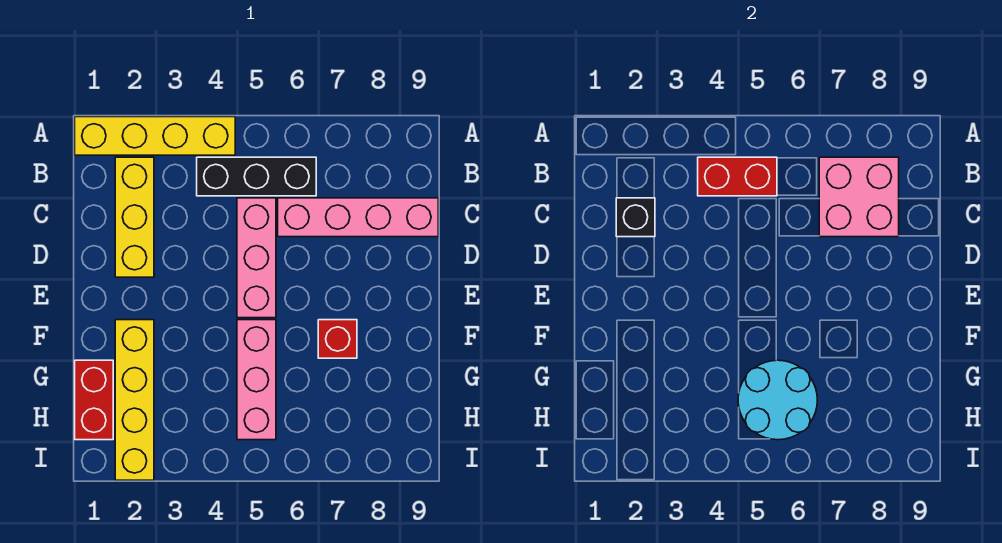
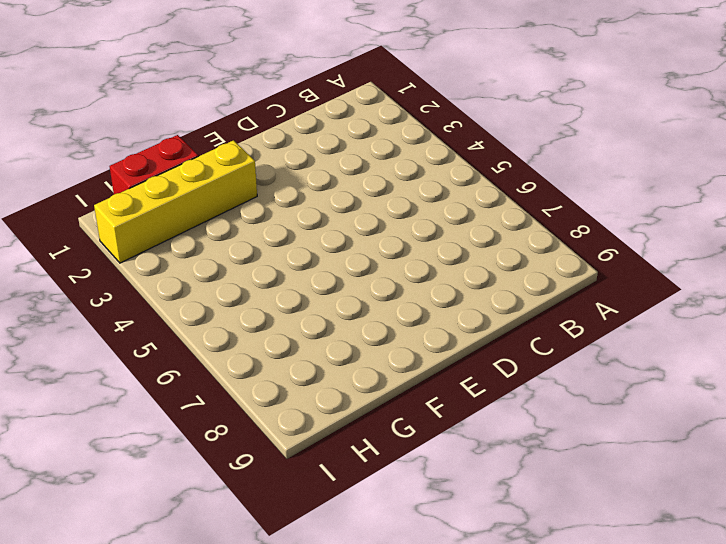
none -> yellow 1x4 brick [75,117,235,155]
none -> yellow 1x3 brick [115,157,154,277]
none -> black 1x3 brick [197,157,316,196]

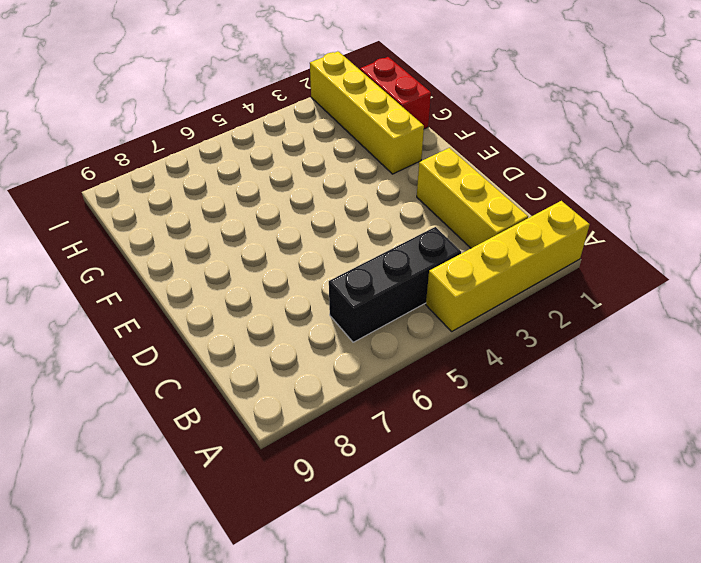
none -> pink 1x3 brick [237,198,276,318]
none -> pink 1x4 brick [278,198,438,237]
none -> pink 1x3 brick [237,320,276,440]

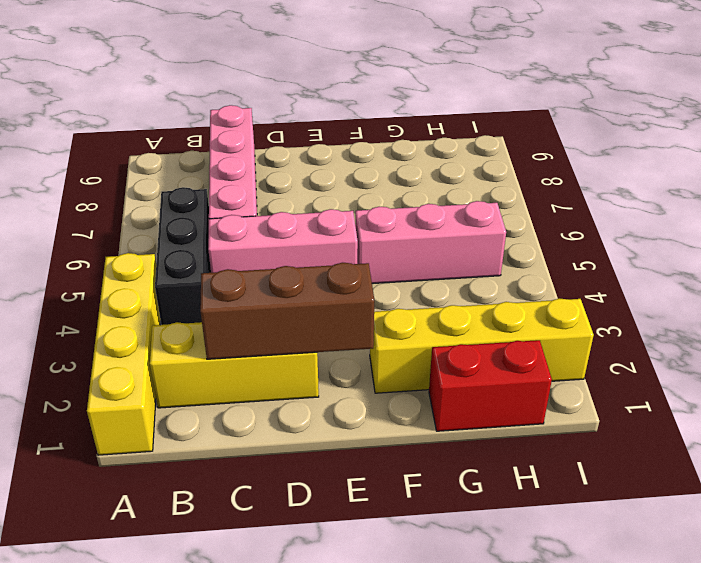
brown 1x3 brick [200,263,374,359] -> black 1x1 brick [616,198,655,237]
none -> red 1x1 brick [318,320,357,358]
none -> red 1x2 brick [698,157,777,196]
none -> pink 2x2 brick [819,157,899,237]

